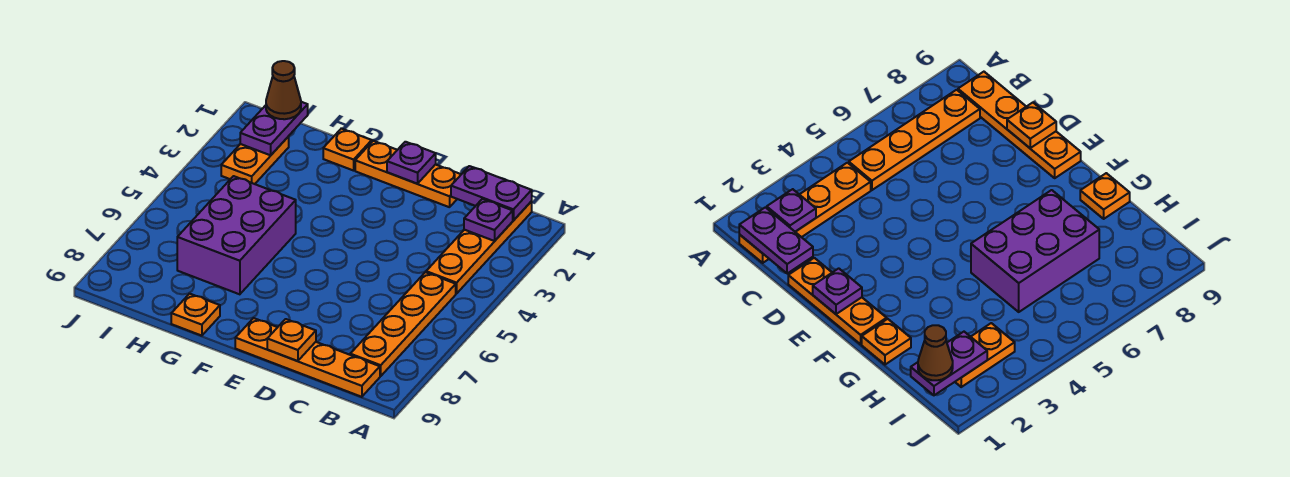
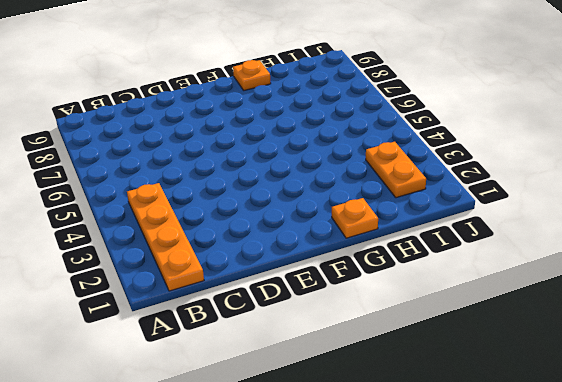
none -> orange 1x4 plate [350,272,456,376]
none -> orange 1x4 plate [235,318,380,397]
none -> orange 1x3 plate [355,141,461,207]

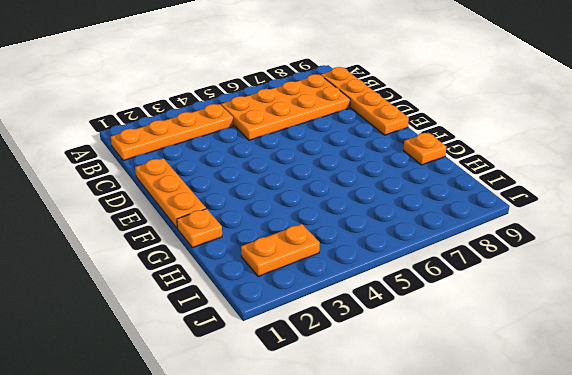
orange 2x4 plate [221,74,350,140] -> orange 1x4 plate [350,272,456,376]
none -> purple 2x3 brick [177,176,296,294]
none -> purple 1x2 plate [451,166,532,220]
none -> purple 1x1 plate [464,199,513,241]

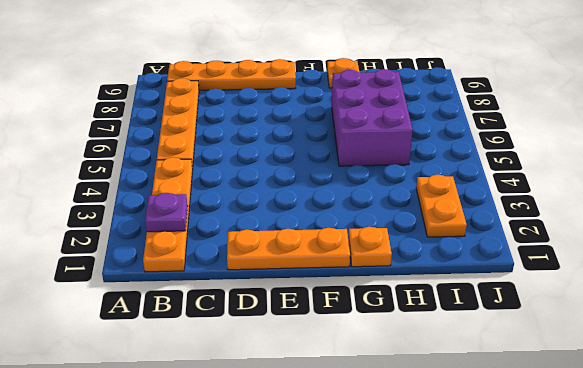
none -> purple 1x2 plate [451,166,532,220]
none -> orange 1x1 plate [267,319,316,361]
none -> purple 1x1 plate [387,142,436,184]

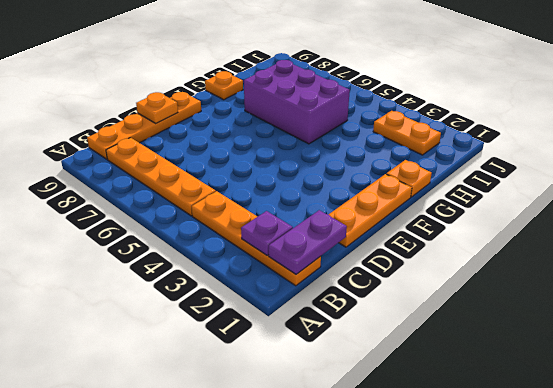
none -> purple 1x1 plate [387,142,436,184]
none -> purple 1x2 plate [240,102,308,155]
none -> brown 1x1 cone [266,61,301,119]

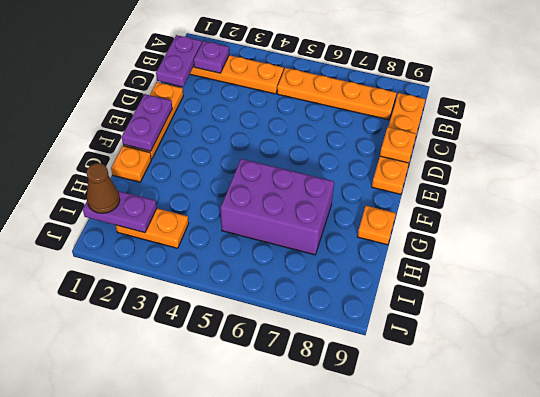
purple 1x2 plate [122,94,172,151] -> purple 1x1 plate [387,142,436,184]

